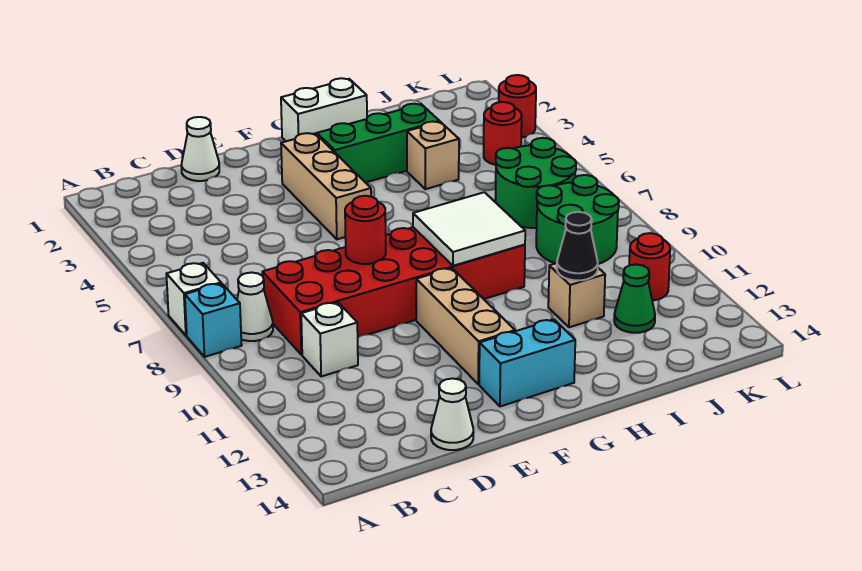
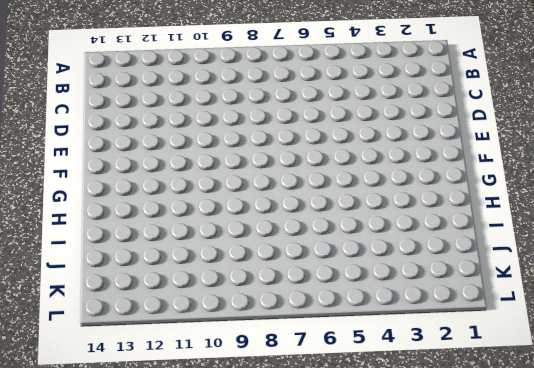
none -> white 1x1 brick [166,263,221,336]
none -> cyan 1x1 brick [185,283,242,357]
none -> white 1x1 cone [237,273,273,341]

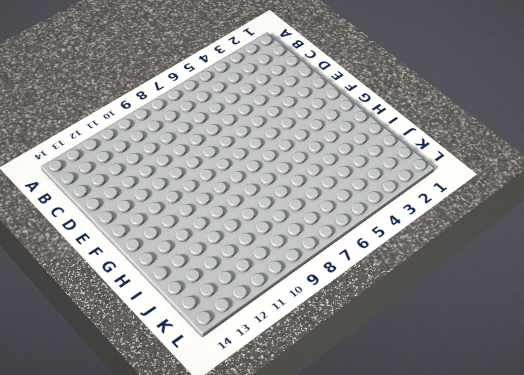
none -> white 1x1 brick [166,263,221,336]
none -> cyan 1x1 brick [185,283,242,357]
none -> white 1x1 cone [237,273,273,341]

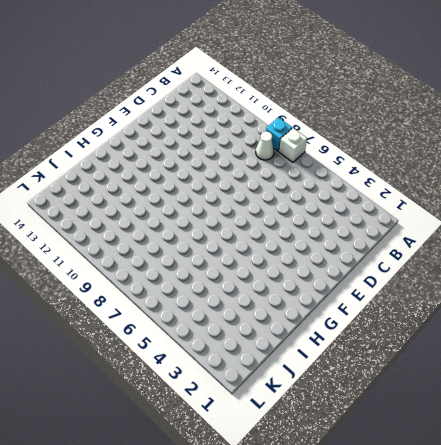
none -> red 2x6 brick [262,227,525,355]
none -> white 1x1 brick [301,302,358,377]
none -> white 1x1 cone [182,117,219,181]

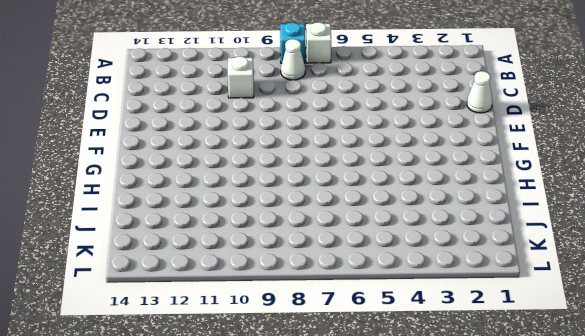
none -> red 2x6 brick [262,227,525,355]
none -> white 1x1 cone [431,378,474,450]
none -> tan 1x3 brick [281,133,371,239]

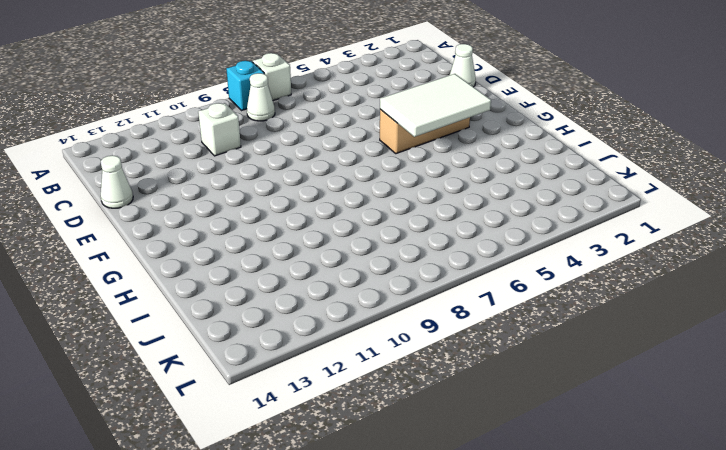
white 2x3 tile [380,74,491,137] -> none
none -> red 2x6 brick [262,227,525,355]
none -> tan 1x3 brick [416,268,515,384]
none -> cyan 1x2 brick [479,319,575,406]

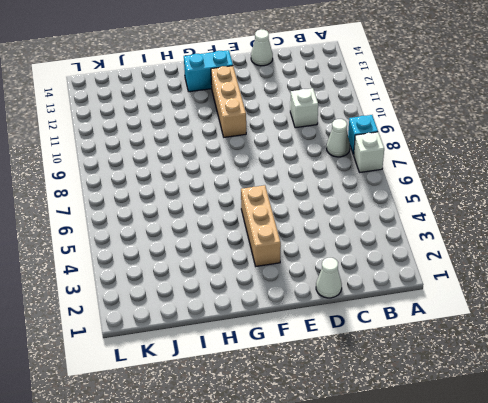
none -> red 2x6 brick [262,227,525,355]
none -> white 1x2 brick [281,78,367,141]
none -> green 1x3 brick [317,104,439,183]

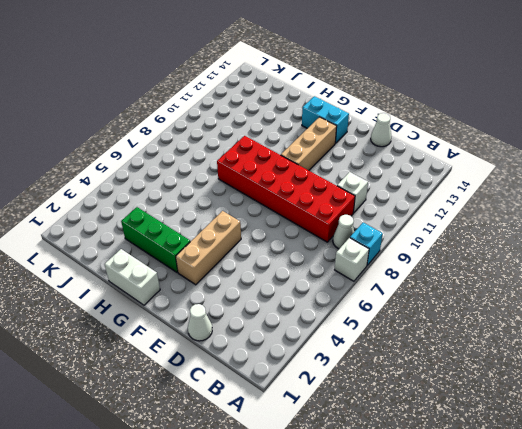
none -> tan 1x1 brick [407,122,459,189]
none -> tan 1x1 brick [548,263,605,327]
none -> green 2x2 round brick [495,138,576,228]

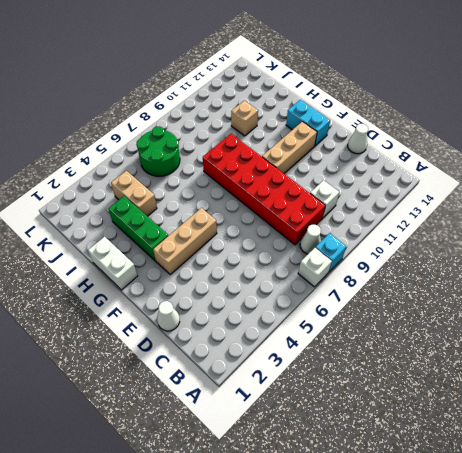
tan 1x2 brick [111,171,157,216] -> tan 1x1 brick [407,122,459,189]
none -> green 2x2 round brick [536,175,619,264]
none -> green 1x1 cone [614,265,655,333]
none -> red 1x1 round brick [484,102,522,165]

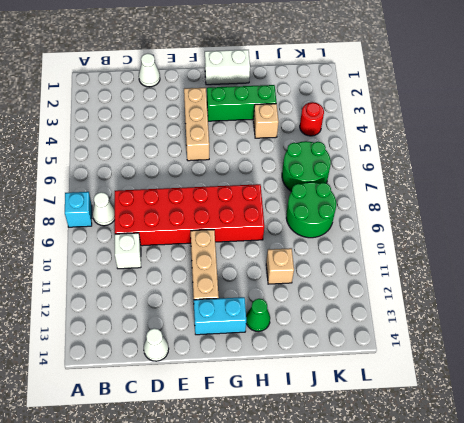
green 1x1 cone [246,299,270,331] -> green 1x1 cone moved to [614,265,655,333]
none -> white 1x1 brick [166,263,221,336]
none -> red 1x1 round brick [629,233,670,300]
none -> red 1x1 round brick [499,75,536,138]

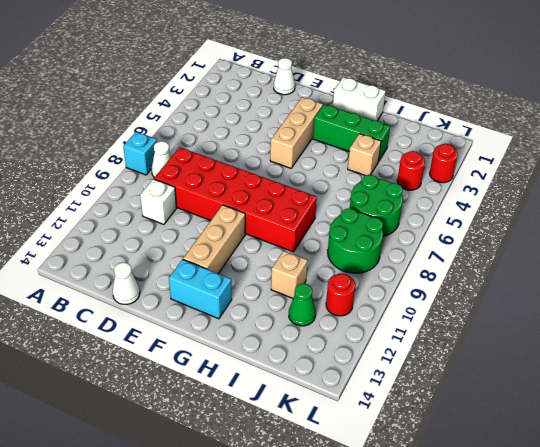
none -> white 1x1 brick [166,263,221,336]
none -> red 1x1 round brick [345,196,386,264]
none -> white 2x2 tile [413,192,525,266]

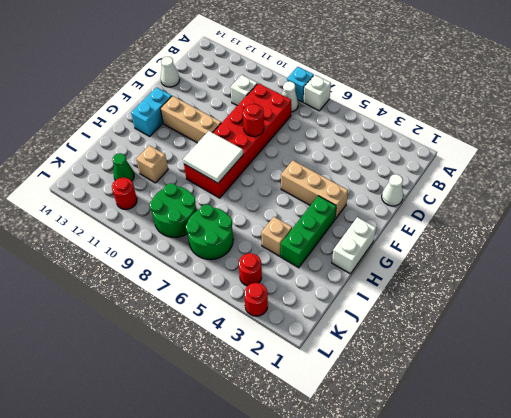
none -> black 1x1 cone [557,212,598,280]

